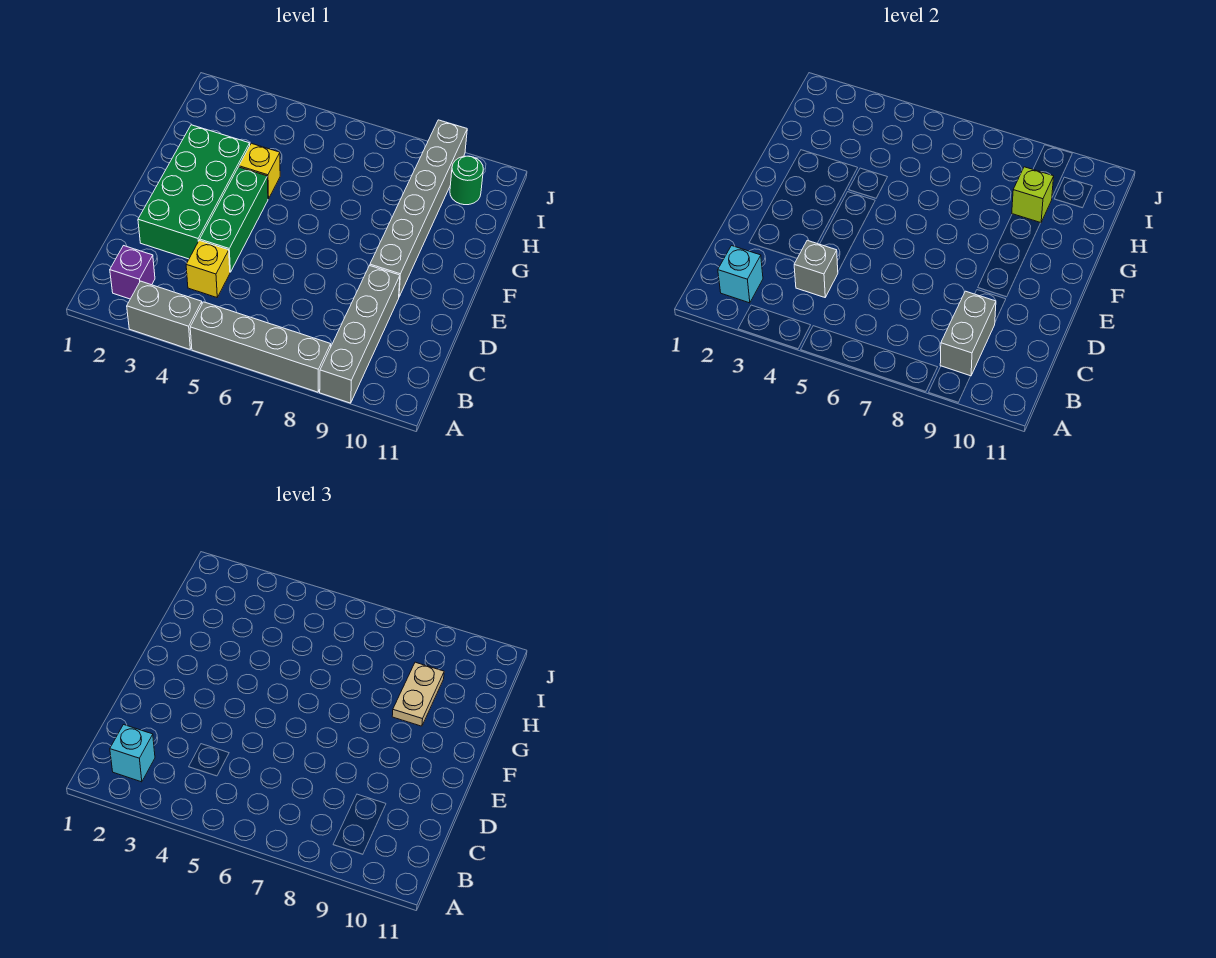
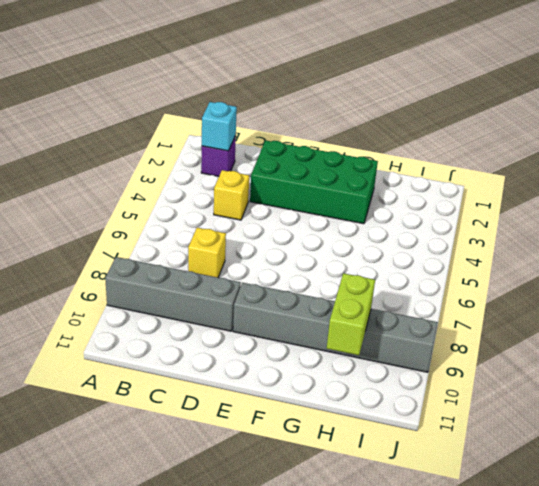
yellow 1x1 brick [188,228,226,277] -> yellow 1x1 brick moved to [239,143,280,199]
lime 1x2 brick [327,273,375,355] -> lime 1x1 brick [1012,167,1054,223]
none -> grey 1x2 brick [127,281,202,349]
none -> grey 1x4 brick [190,302,331,392]
none -> green 1x3 brick [200,167,268,272]

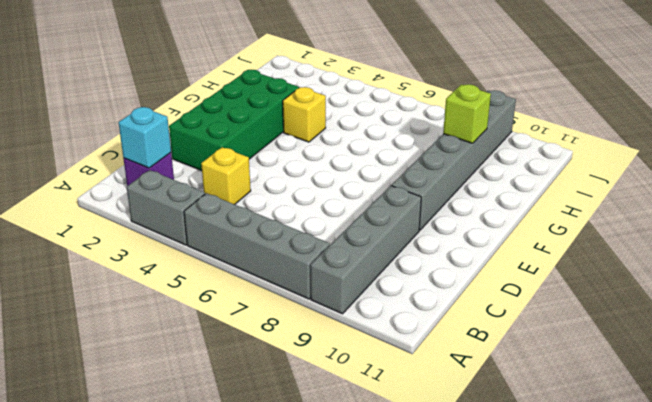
none -> green 1x3 brick [200,167,268,272]
none -> green 1x1 round brick [450,156,483,205]
none -> grey 1x2 brick [940,291,996,376]

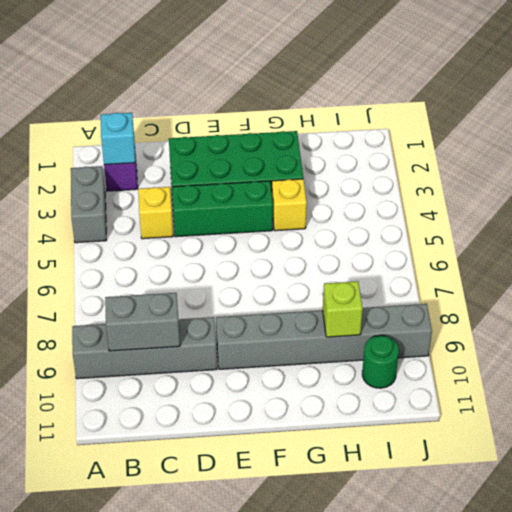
none -> grey 1x4 brick [190,302,331,392]
none -> grey 1x1 brick [794,240,838,297]
none -> cyan 1x1 brick [110,725,155,782]

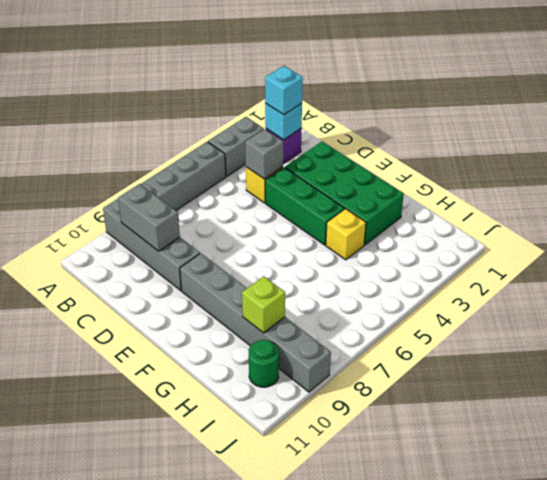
none -> tan 1x2 plate [392,662,444,726]

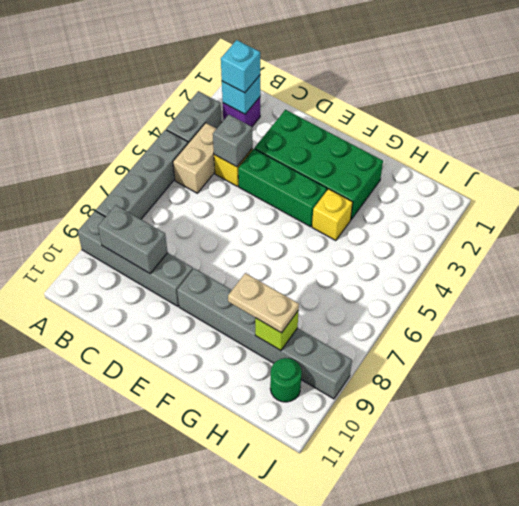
tan 1x2 brick [173,123,216,193] -> none

